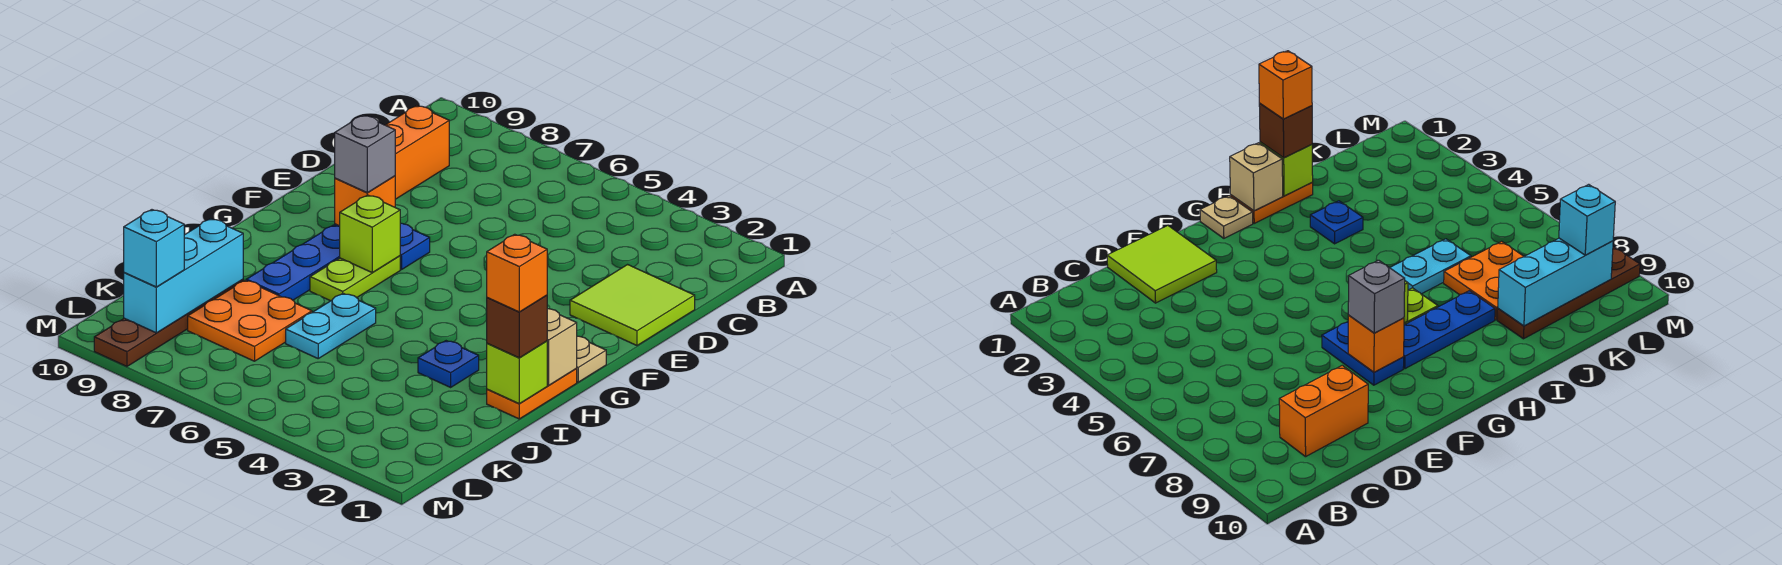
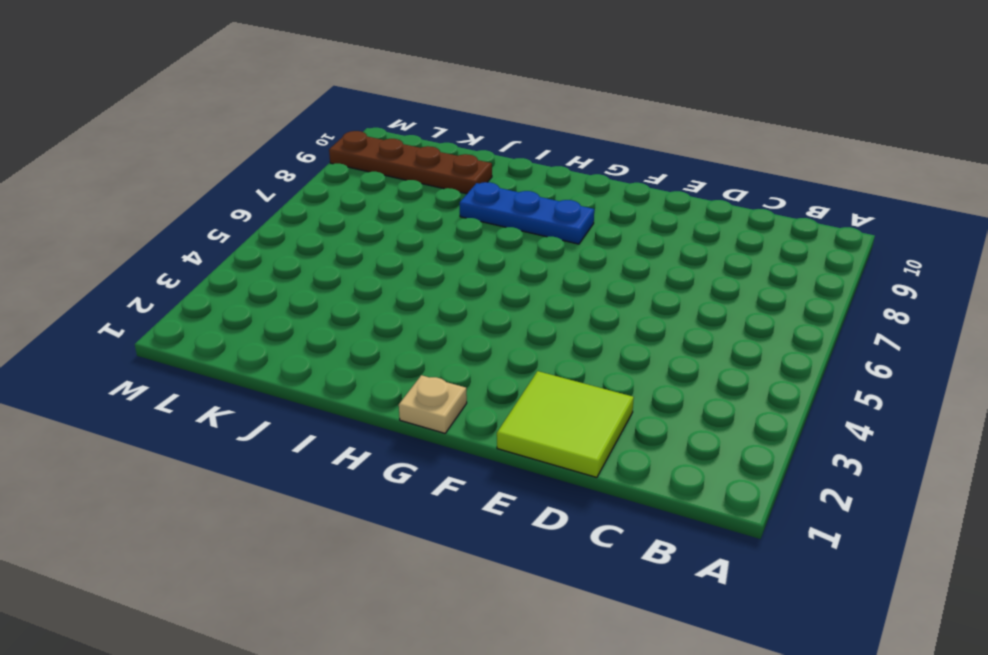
none -> orange 1x2 brick [386,106,449,199]
none -> blue 1x2 plate [335,223,430,269]
none -> lime 1x2 plate [310,256,400,301]

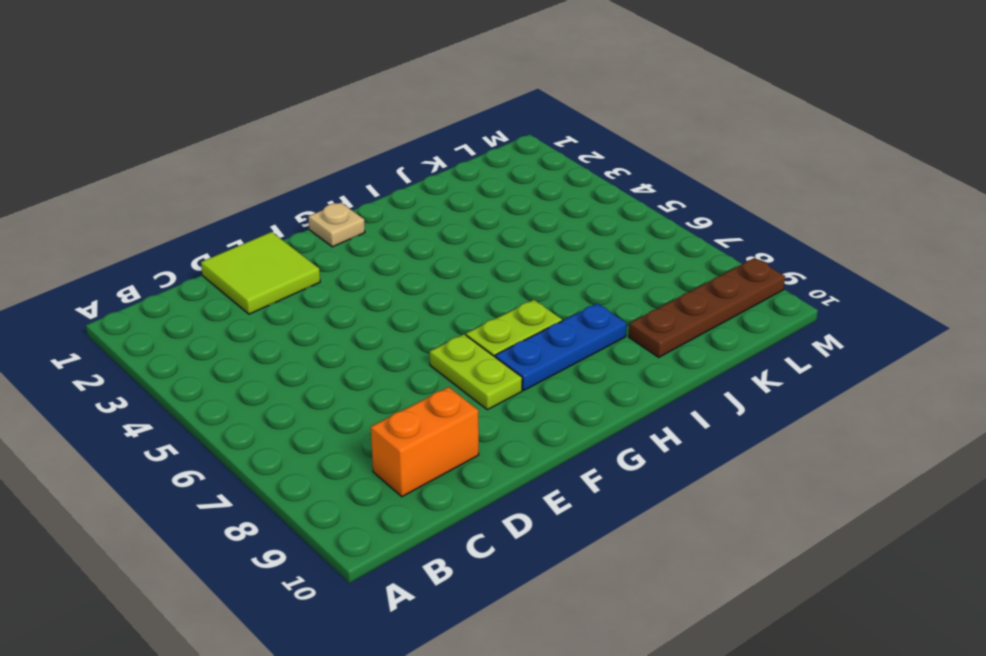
lime 1x2 plate [430,334,522,410] -> blue 1x2 plate [335,223,430,269]
none -> orange 1x2 plate [487,368,577,419]
none -> blue 1x1 plate [418,341,479,387]
none -> cyan 1x2 plate [286,293,376,358]

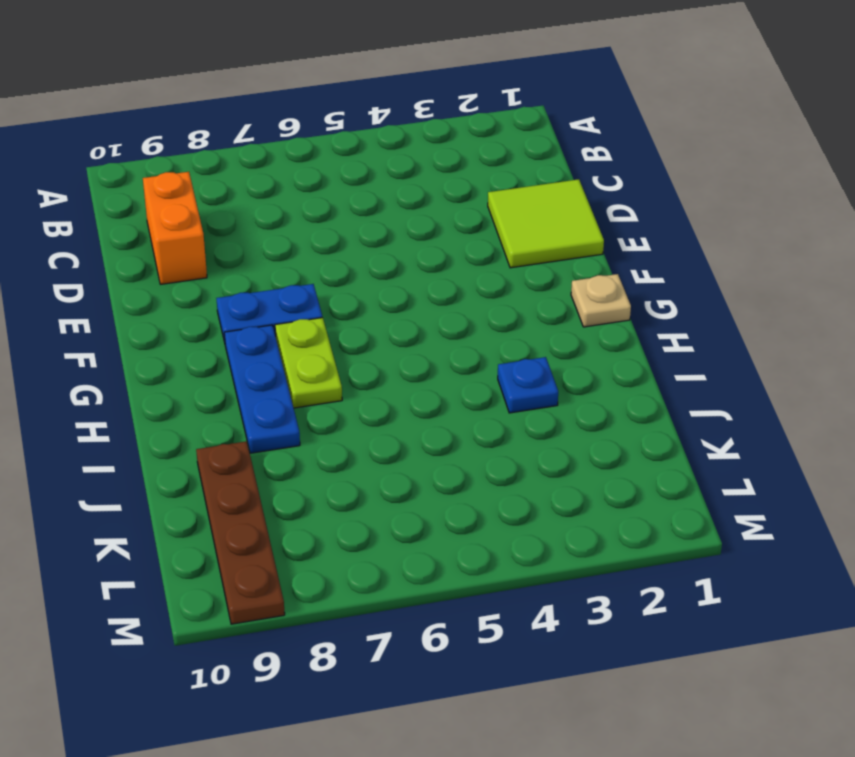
none -> orange 1x2 plate [487,368,577,419]
none -> cyan 1x2 plate [286,293,376,358]
none -> orange 2x2 plate [188,280,312,361]

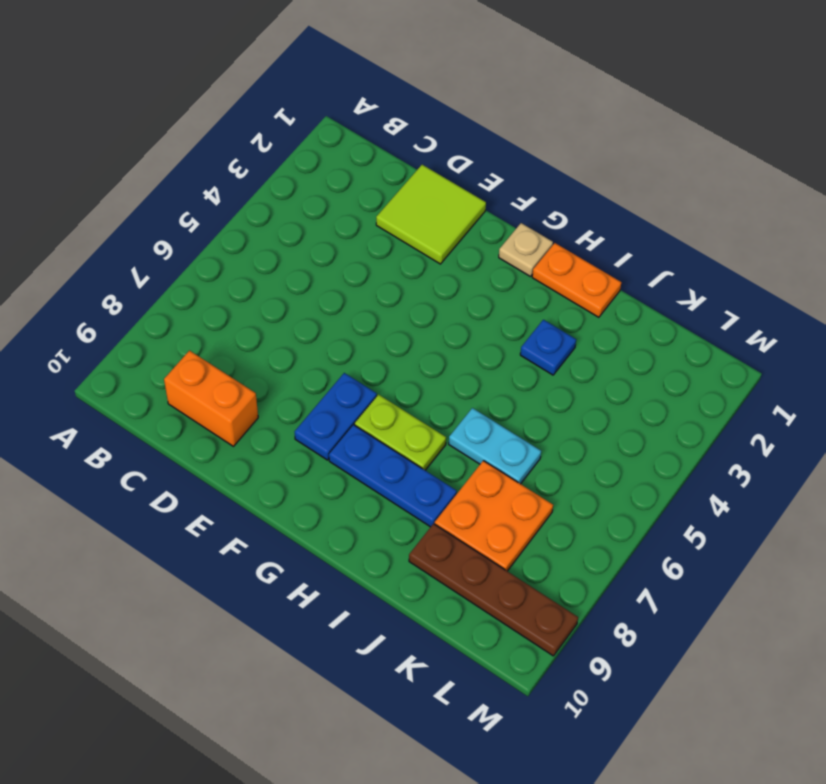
none -> orange 1x1 brick [335,176,395,226]
none -> lime 1x1 brick [340,195,400,272]
none -> tan 1x1 brick [547,309,577,385]

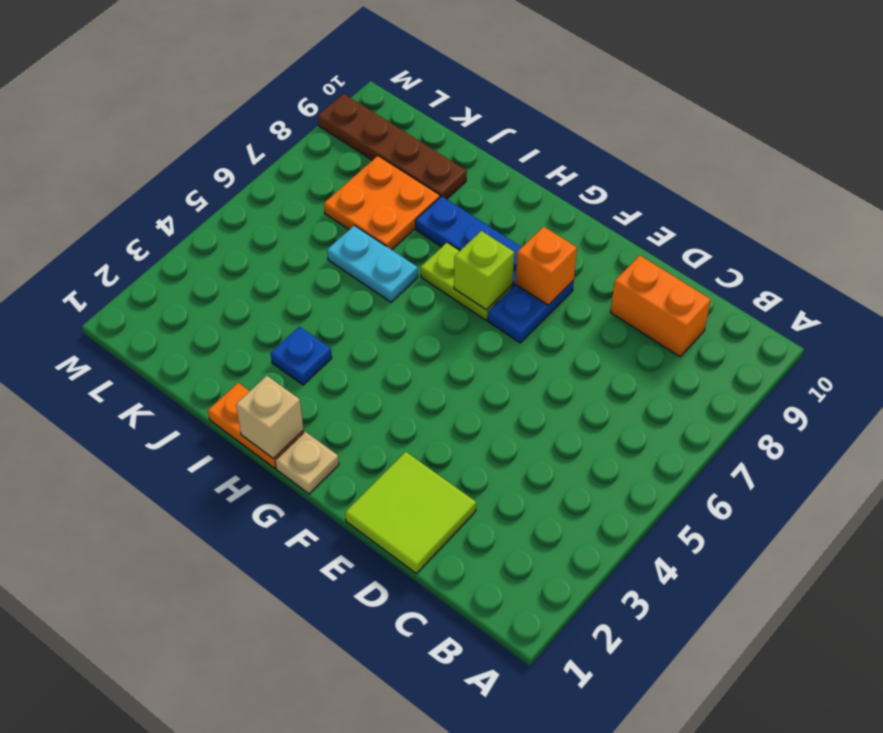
none -> lime 1x1 brick [487,341,547,404]
none -> cyan 1x3 brick [124,219,243,333]
none -> grey 1x1 brick [335,115,395,193]

